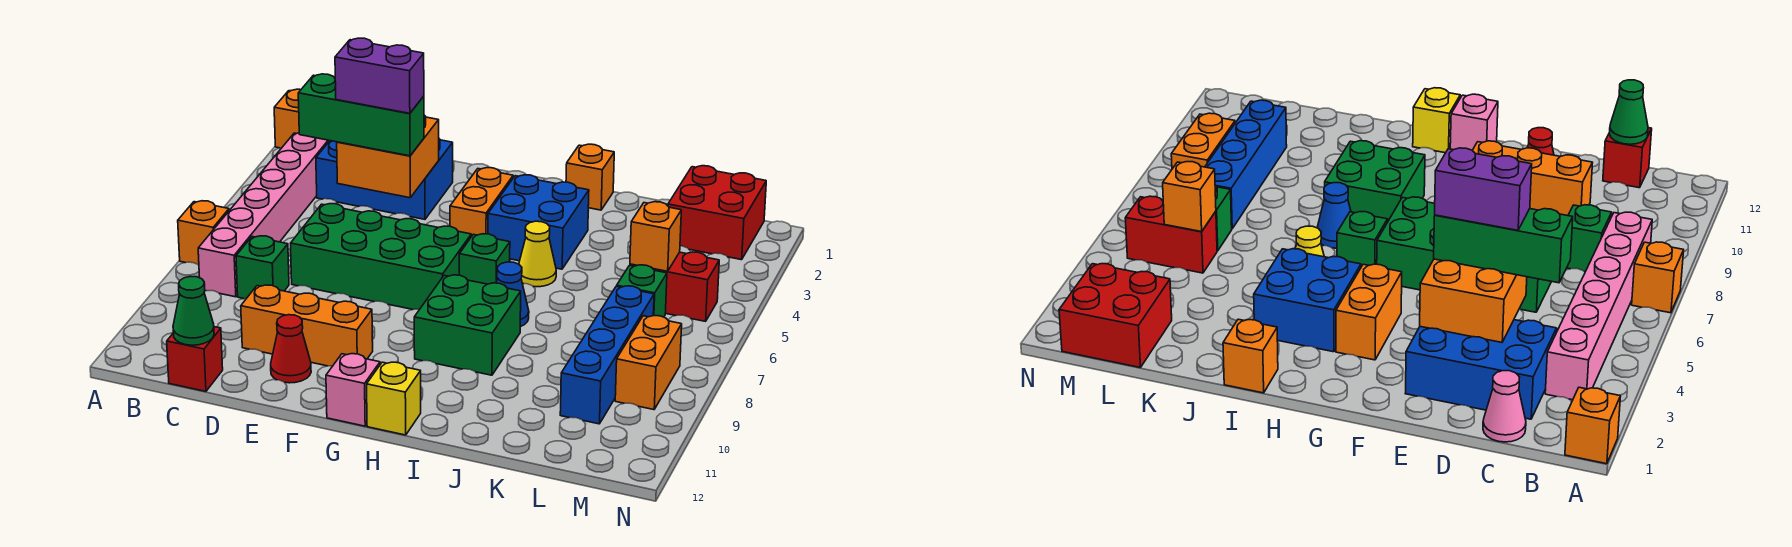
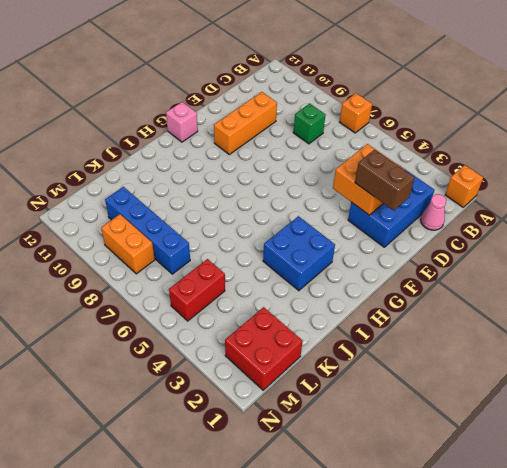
brown 1x2 brick [355,150,414,210] -> none
none -> pink 1x6 brick [198,133,329,297]
none -> red 1x1 brick [167,327,223,391]
none -> green 2x4 brick [291,204,471,310]

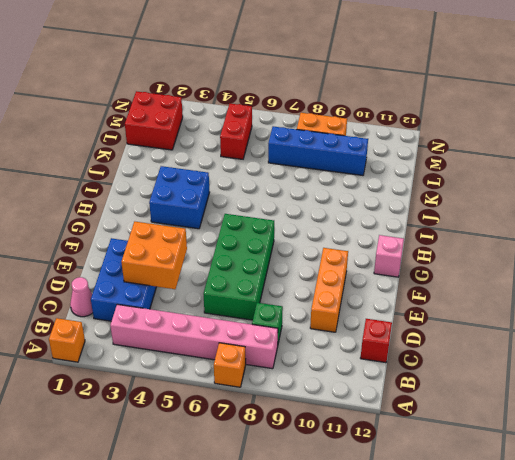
none -> red 1x1 cone [271,315,311,383]
none -> orange 1x2 brick [450,168,513,237]
none -> green 1x1 brick [459,234,510,284]

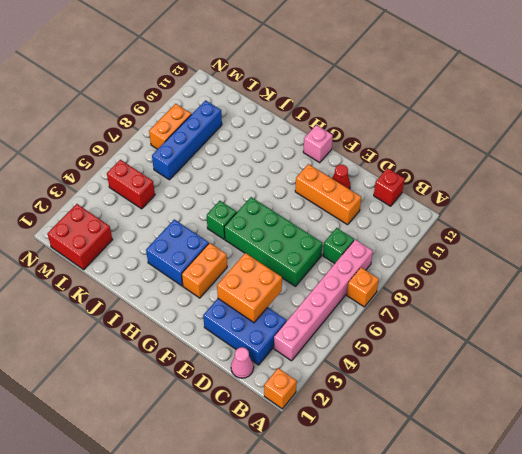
none -> green 2x2 brick [414,275,521,375]
none -> yellow 1x1 brick [367,362,421,435]
none -> orange 1x1 brick [566,144,614,210]

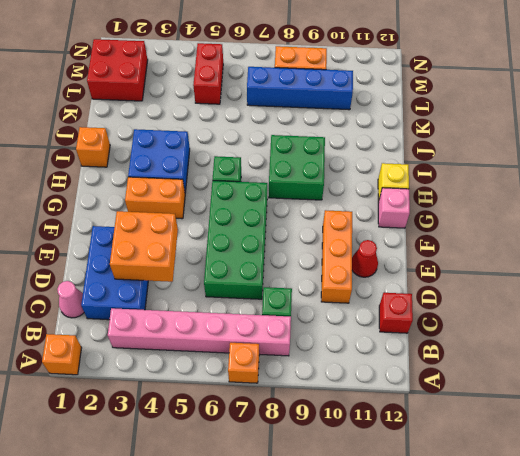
none -> yellow 1x1 cone [519,221,556,287]
none -> blue 1x1 cone [496,262,529,327]
none -> green 1x1 brick [617,265,667,317]

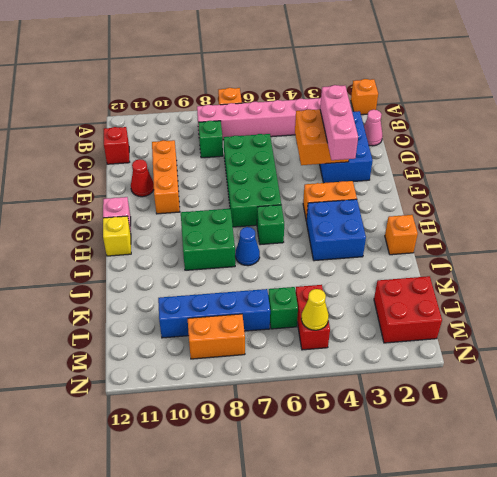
pink 1x3 brick [320,85,358,160] -> none
yellow 1x1 cone [301,289,329,330] -> yellow 1x1 cone moved to [519,221,556,287]
none -> green 1x1 cone [173,276,214,345]
none -> orange 1x1 brick [630,202,681,271]
none -> green 1x3 brick [298,74,424,156]

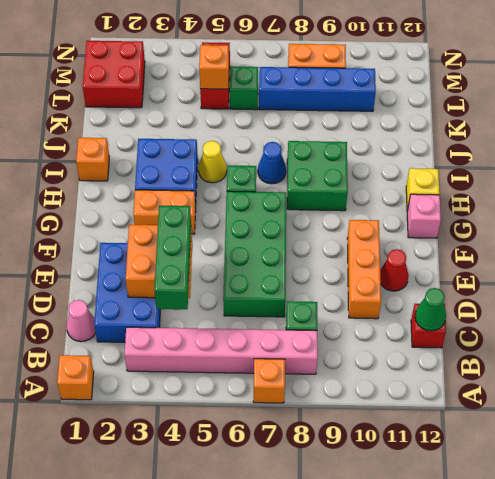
none -> purple 1x2 brick [335,38,424,113]

